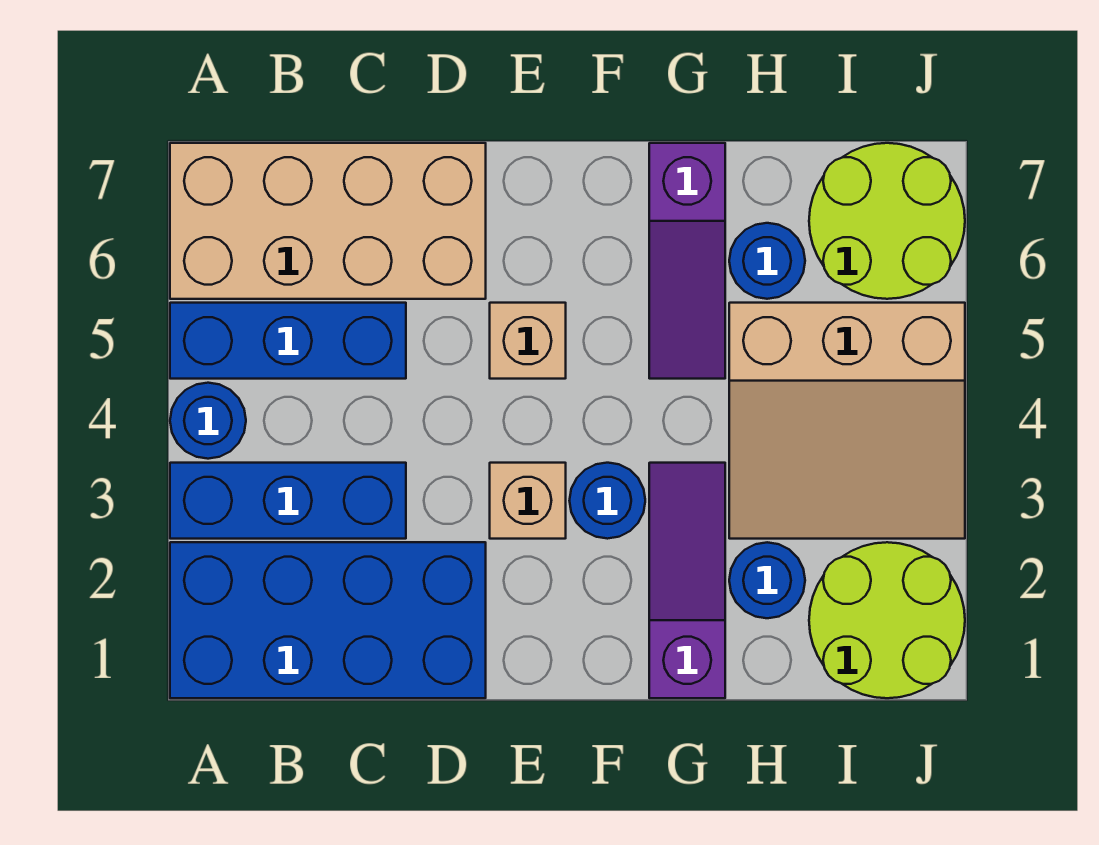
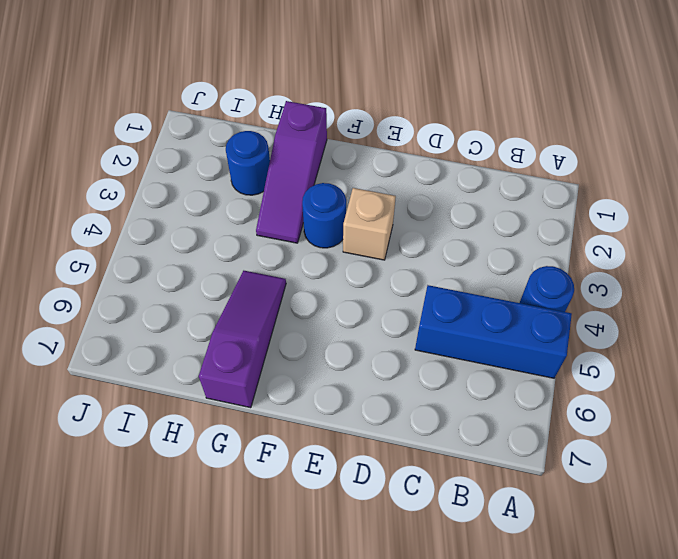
none -> blue 2x4 brick [170,542,486,698]
none -> blue 1x3 brick [170,463,406,539]
none -> tan 2x4 brick [170,143,486,299]

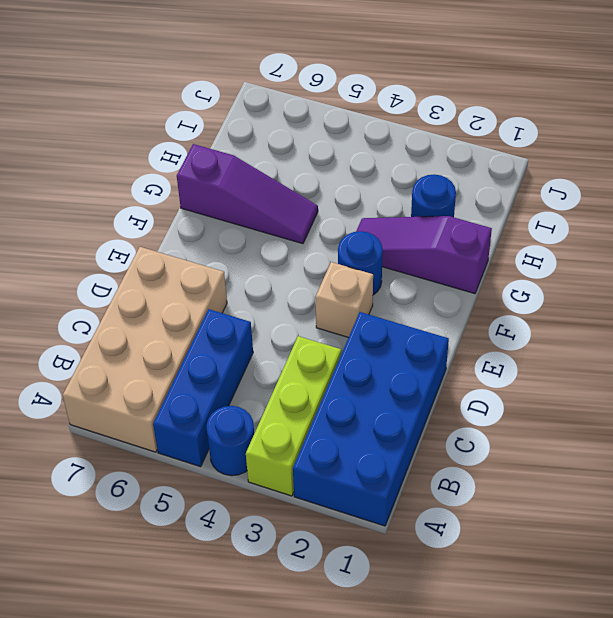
lime 1x3 brick [246,336,341,496] -> blue 1x3 brick [170,463,406,539]
none -> tan 1x1 brick [490,303,566,379]
none -> tan 3x3 slope [729,303,965,539]
none -> blue 1x1 round brick [729,223,805,299]

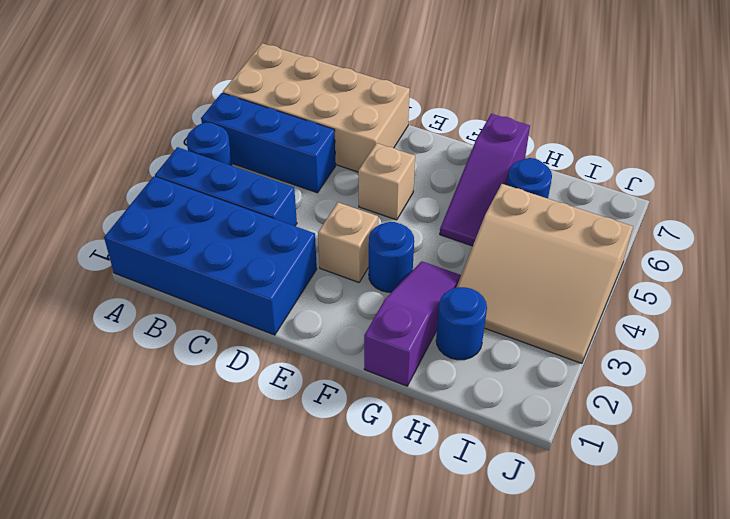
none -> lime 2x2 round brick [809,542,965,698]
none -> lime 2x2 round brick [809,143,965,299]

